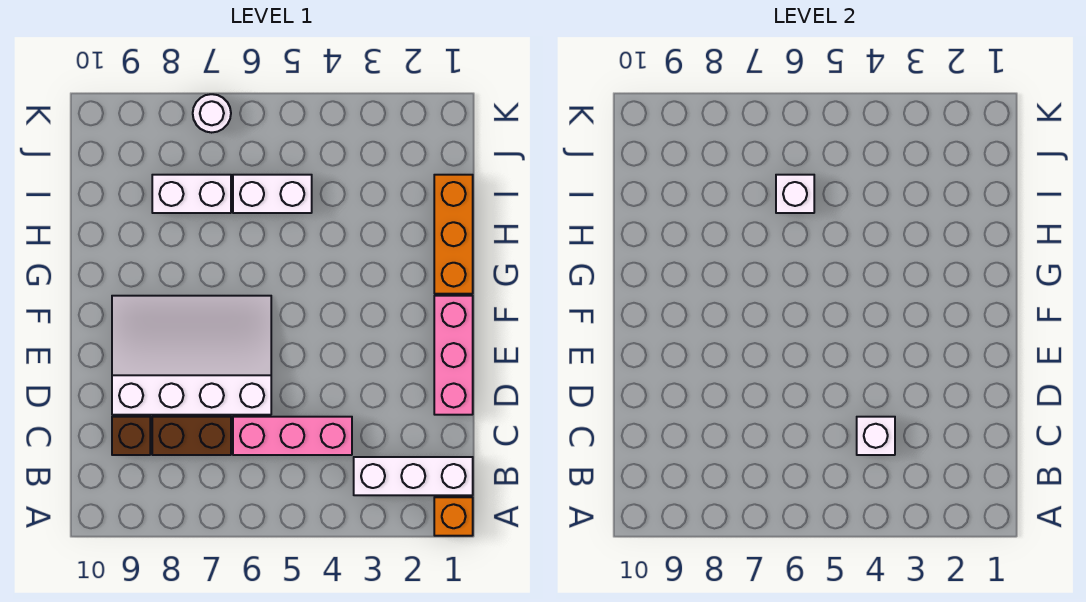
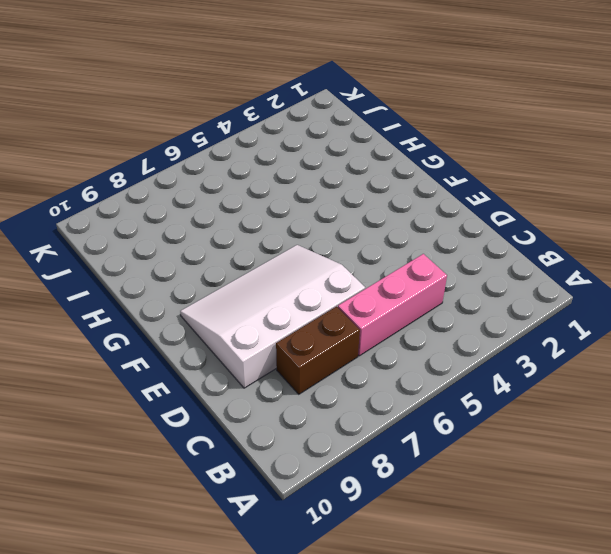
none -> orange 1x1 brick [434,497,473,536]
none -> white 1x3 brick [354,457,473,495]
none -> brown 1x1 brick [112,417,150,455]

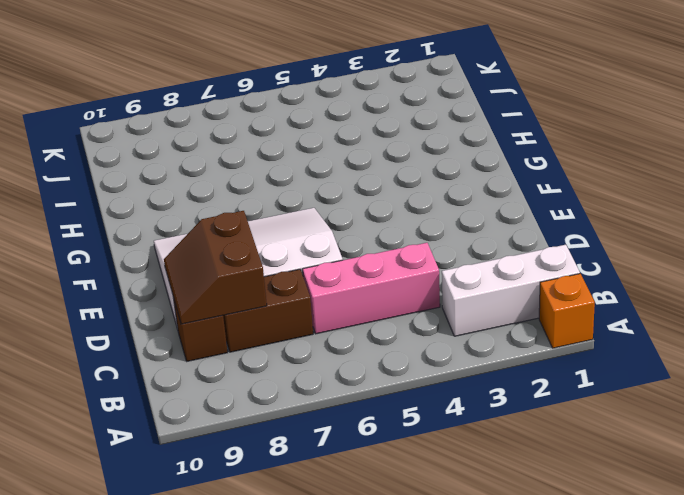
brown 2x2 slope [164,211,267,324] -> none
none -> pink 1x3 brick [434,296,473,415]
none -> orange 1x3 brick [434,175,473,294]
none -> white 1x2 brick [233,175,312,213]

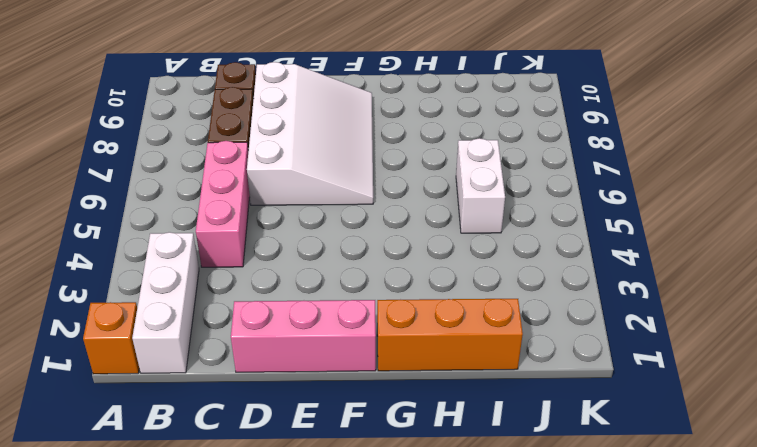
none -> white 1x2 brick [152,175,231,213]
none -> white 1x1 round brick [193,94,231,133]
none -> white 1x1 brick [857,417,895,455]

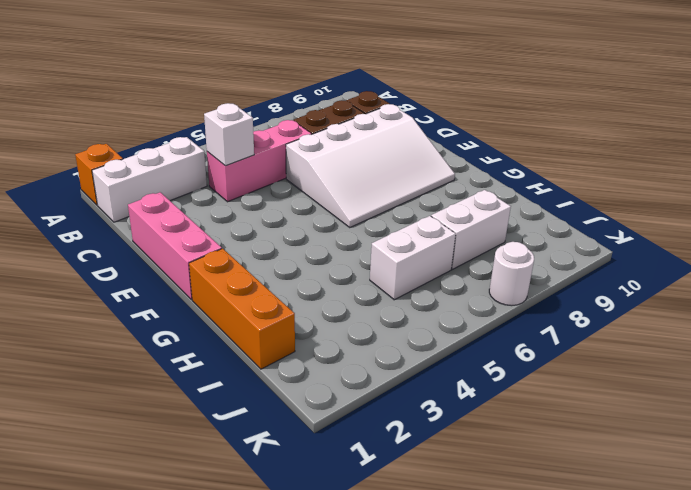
none -> white 1x1 brick [776,175,814,213]

